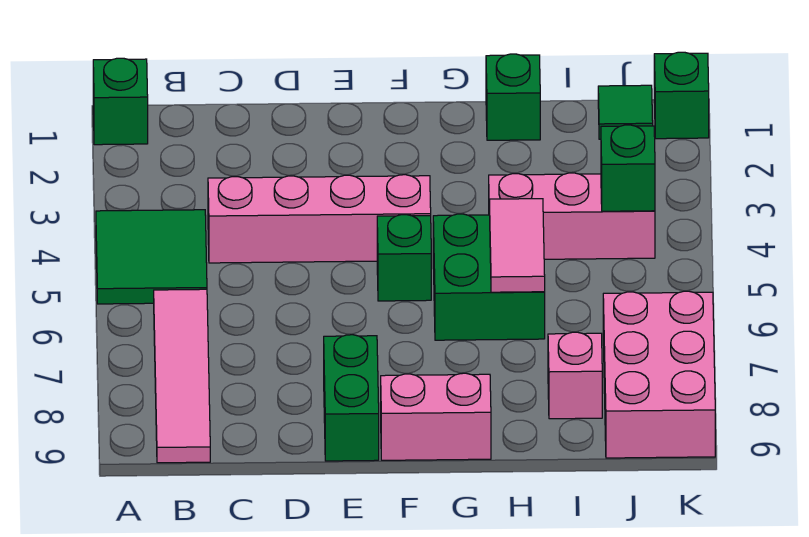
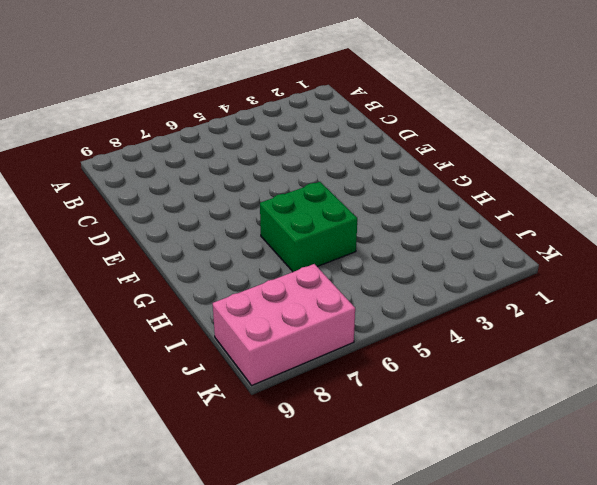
none -> green 1x1 brick [93,58,148,145]
none -> green 2x2 tile [96,210,207,304]
none -> pink 1x4 tile [154,289,210,463]

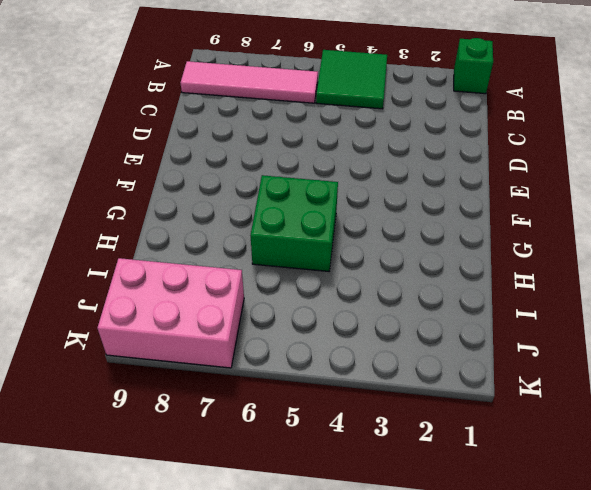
none -> pink 1x4 brick [208,175,431,263]
none -> green 1x2 brick [324,335,379,461]
none -> green 1x1 brick [377,215,431,301]

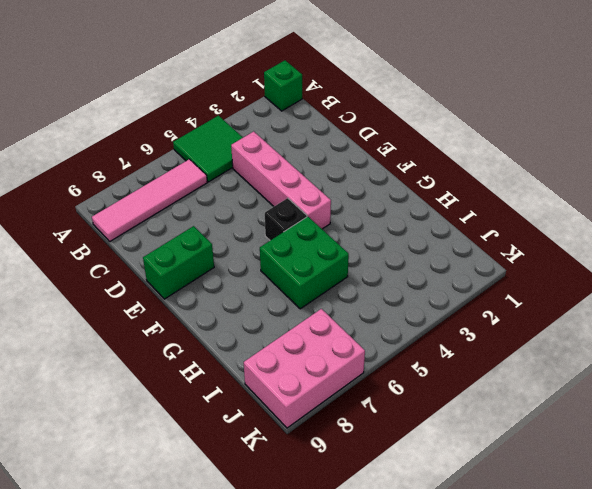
black 1x1 brick [265,198,307,240] -> green 1x1 brick [377,215,431,301]
none -> pink 1x2 brick [381,373,491,460]
none -> green 1x1 brick [486,54,540,140]
none -> pink 1x3 brick [489,173,655,259]

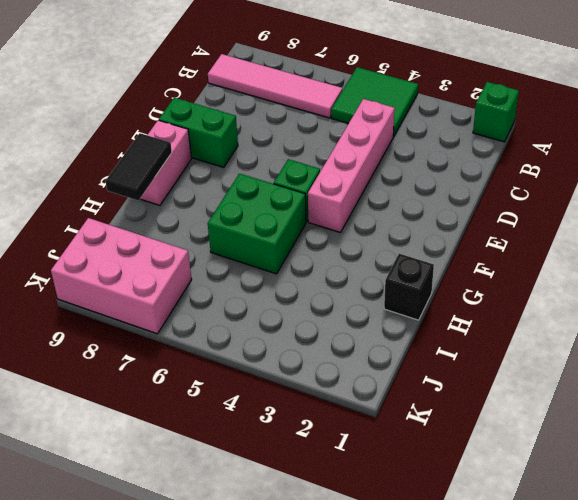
black 1x2 tile [106,133,172,200] -> none
black 1x1 brick [384,254,434,320] -> green 1x1 brick [486,54,540,140]
none -> pink 1x3 brick [489,173,655,259]
none -> pink 1x1 brick [548,332,602,419]
none -> green 1x1 tile [598,85,653,139]

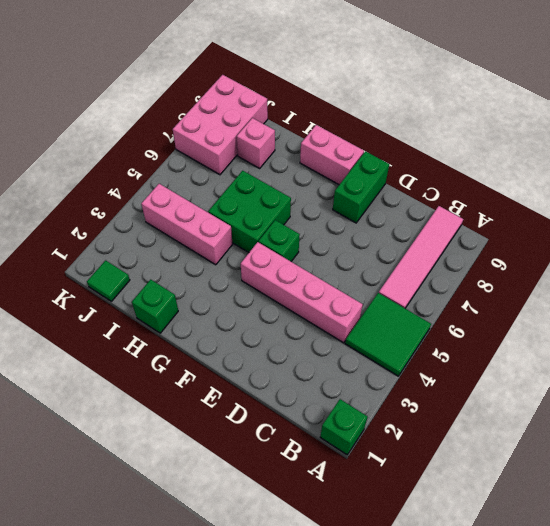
none -> green 1x1 brick [654,52,709,139]
none -> pink 1x2 tile [489,199,545,292]
none -> green 1x1 brick [601,125,655,211]

